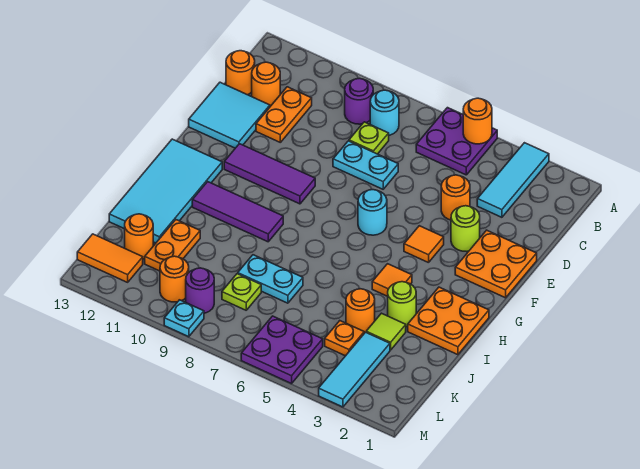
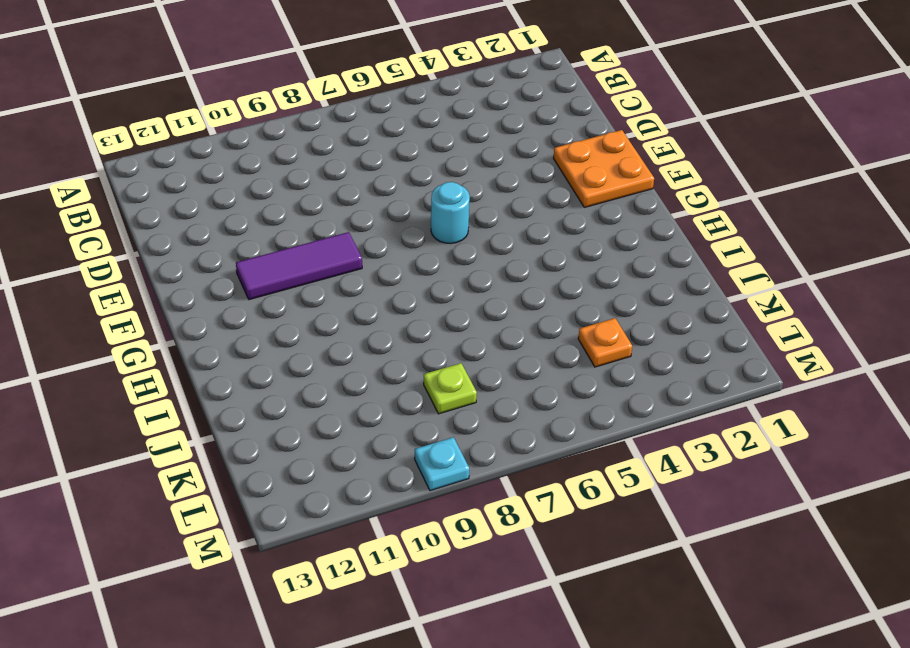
none -> cyan 1x3 tile [477,143,549,217]
none -> purple 2x2 plate [416,108,497,175]
none -> cyan 1x1 round brick [370,90,399,135]
none -> purple 1x1 round brick [345,78,373,124]

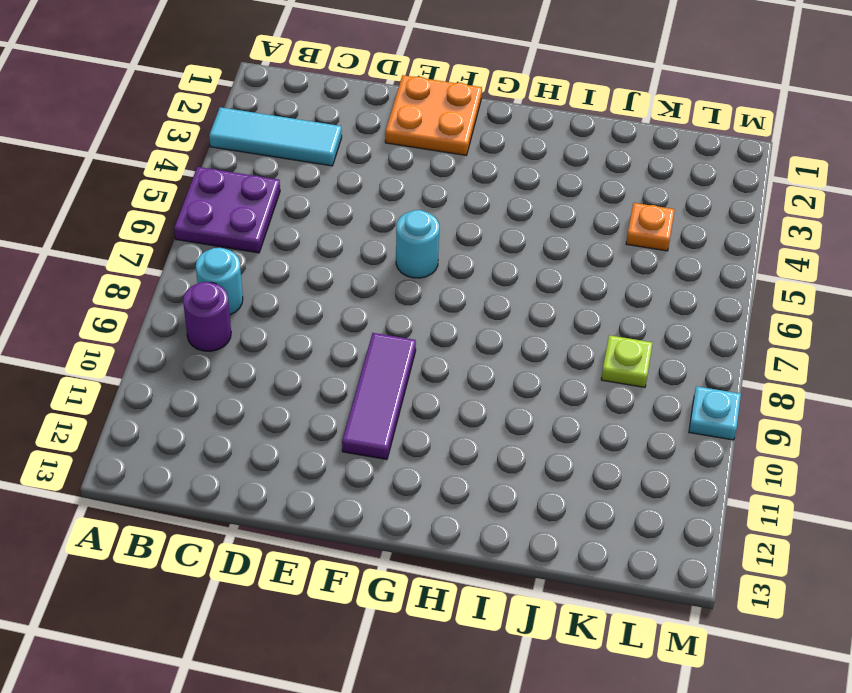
none -> lime 1x1 plate [349,122,389,154]
none -> orange 1x2 plate [256,87,312,142]
none -> orange 1x1 round brick [252,62,280,106]
none -> orange 1x1 round brick [226,51,255,95]

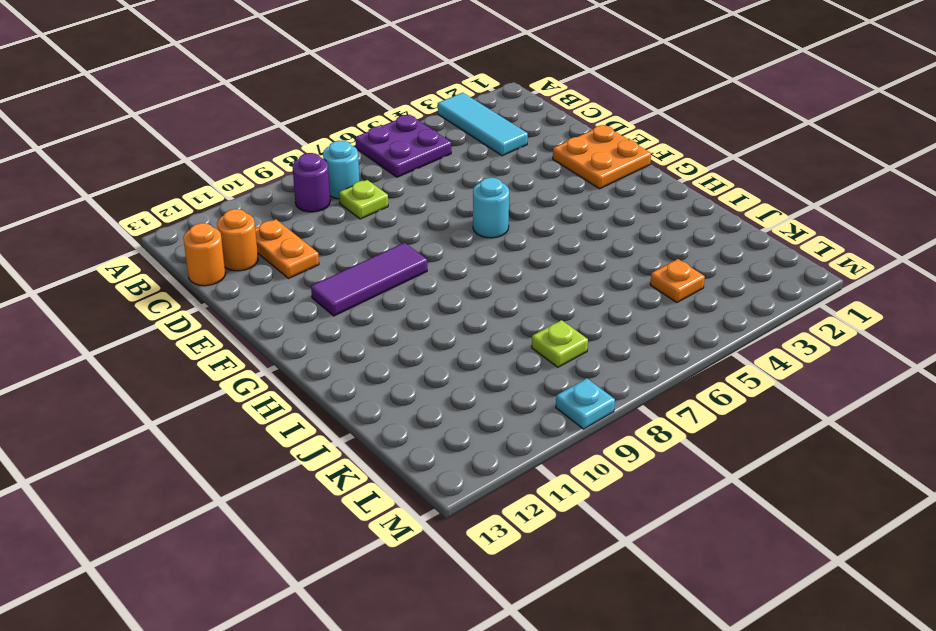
none -> orange 1x1 round brick [441,175,470,220]
none -> cyan 1x2 plate [333,141,398,189]
none -> cyan 2x2 tile [189,82,270,148]
none -> lime 1x1 round brick [451,206,480,251]

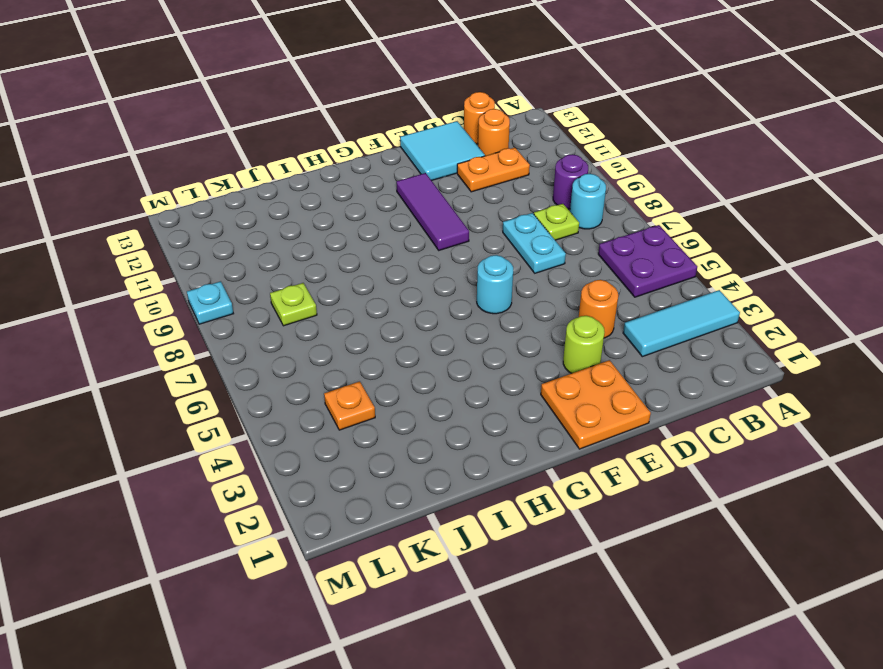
none -> orange 1x1 tile [404,226,444,263]
none -> cyan 2x4 tile [109,139,222,243]
none -> orange 2x2 plate [408,287,489,355]
none -> orange 1x1 tile [372,264,412,296]

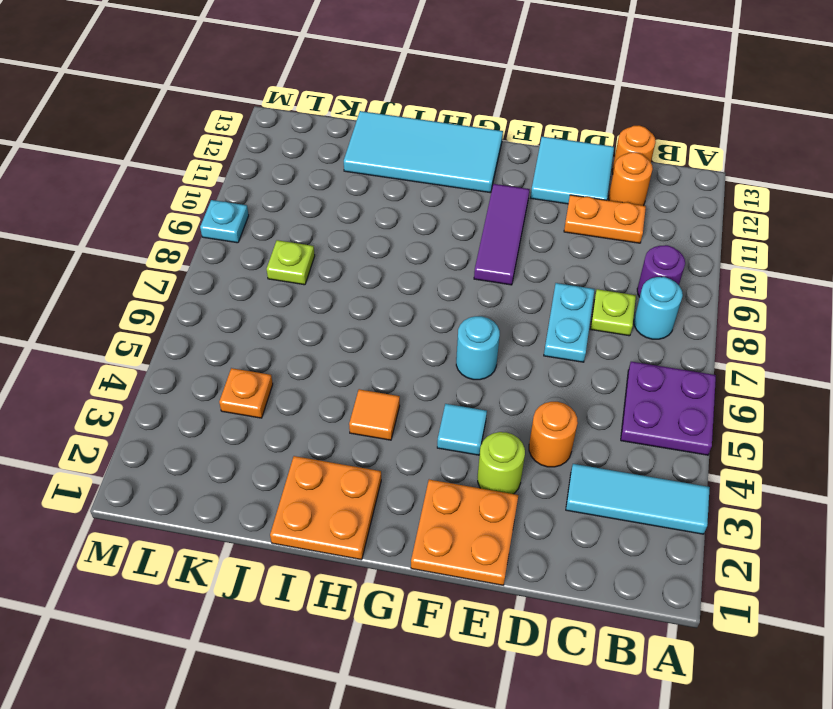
cyan 1x1 tile [437,404,487,455] -> orange 1x1 tile [404,226,444,263]
none -> purple 1x3 tile [192,182,283,242]
none -> lime 1x1 round brick [388,282,416,327]
none -> lime 1x1 tile [366,313,406,350]
none -> orange 1x1 round brick [346,289,375,333]

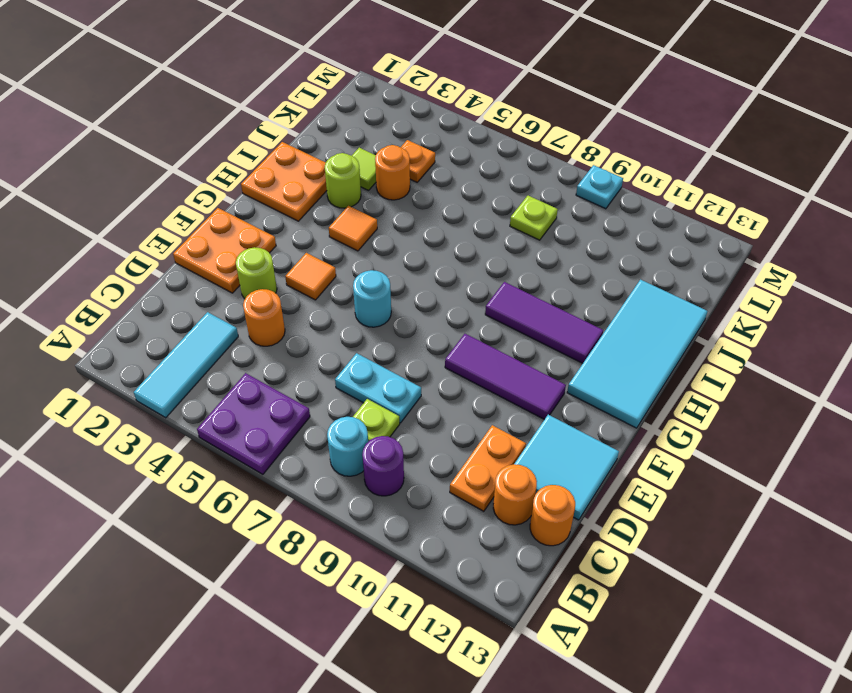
none -> cyan 1x2 plate [238,255,303,303]
none -> orange 1x2 plate [145,220,200,271]
none -> cyan 1x3 tile [319,332,390,407]
none -> orange 1x1 round brick [125,214,153,259]

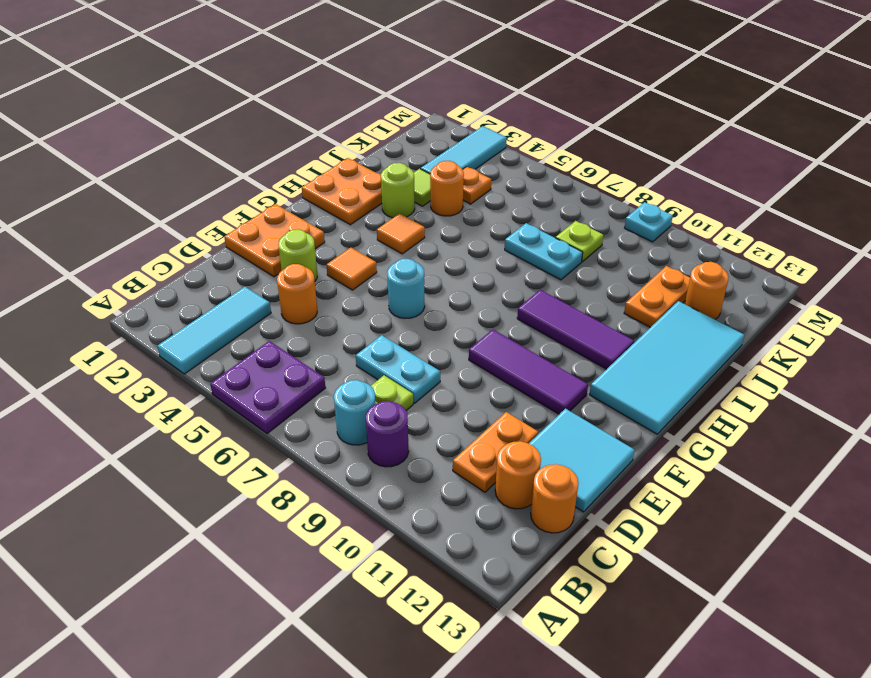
none -> purple 2x2 plate [241,316,323,384]
none -> purple 1x1 round brick [186,268,214,313]
none -> orange 1x1 round brick [160,256,189,302]
none -> orange 1x2 tile [77,234,143,282]

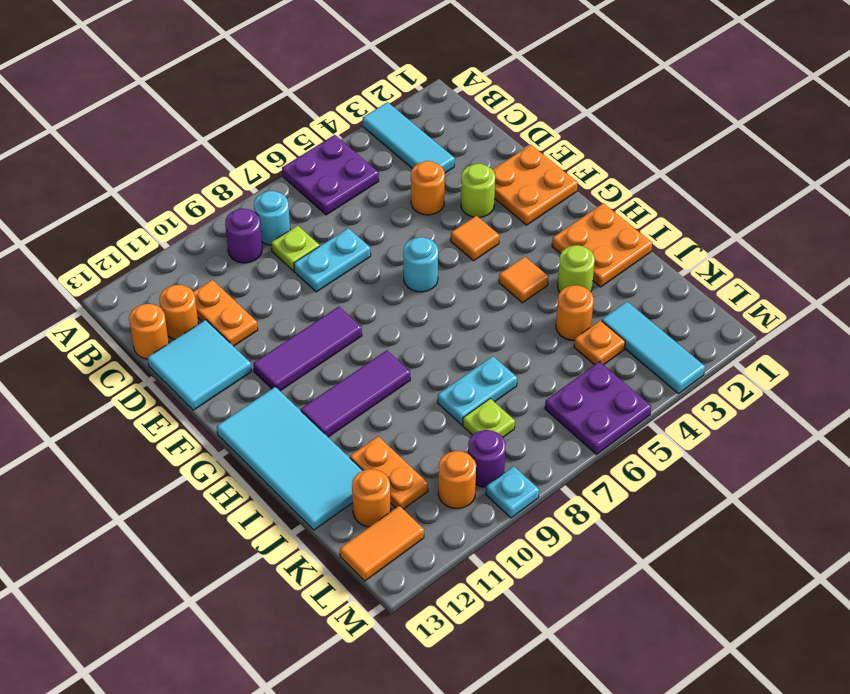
none -> lime 1x1 tile [366,313,406,350]
none -> orange 1x1 round brick [463,98,492,144]

